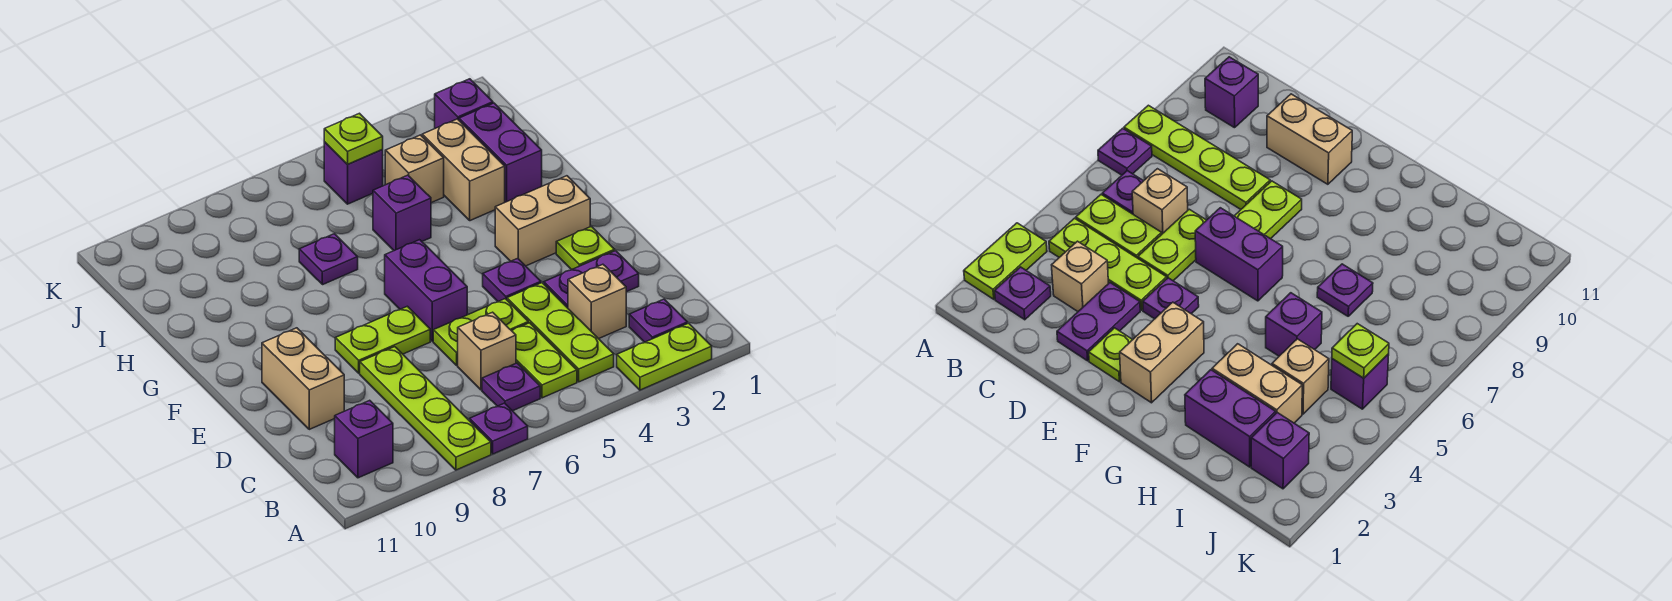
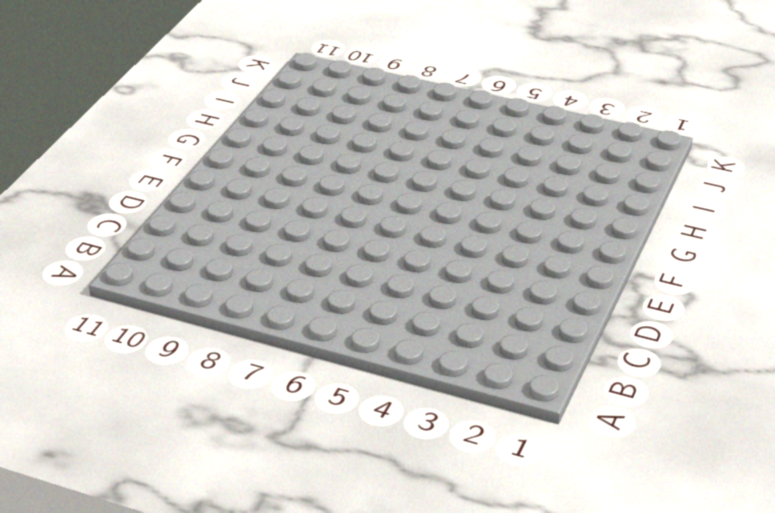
none -> lime 1x2 plate [617,323,712,390]
none -> purple 1x1 plate [470,403,528,454]
none -> lime 1x4 plate [360,347,491,470]

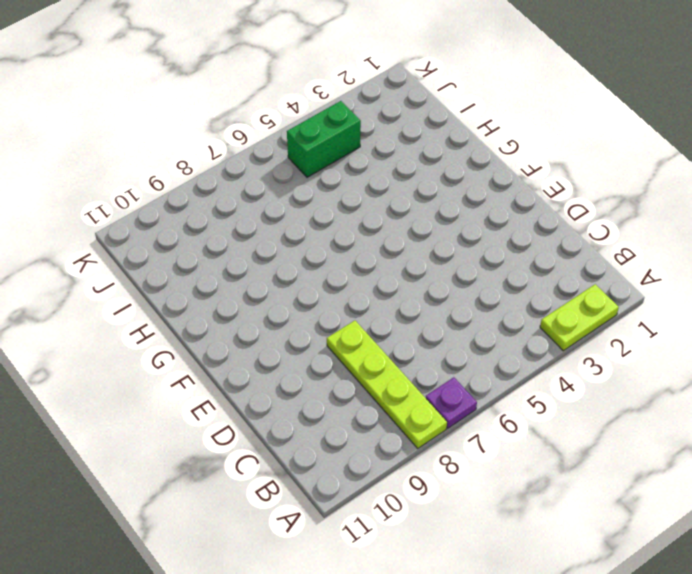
green 1x2 brick [287,101,361,177] -> purple 1x1 brick [324,142,383,204]
none -> purple 1x1 plate [629,299,687,342]
none -> lime 1x3 plate [507,283,614,382]
none -> lime 1x2 plate [512,323,577,398]

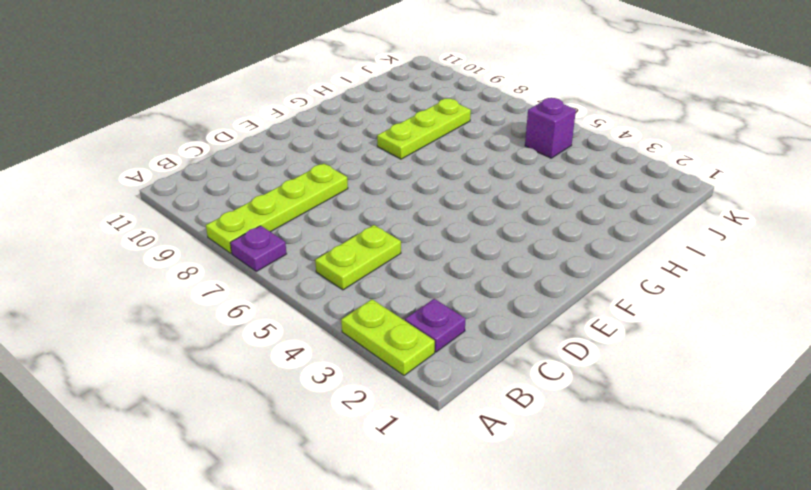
lime 1x3 plate [377,99,471,159] -> lime 1x3 plate moved to [507,283,614,382]
none -> purple 1x1 plate [482,363,540,411]
none -> purple 1x1 brick [335,400,393,478]
none -> tan 1x1 brick [568,264,626,339]

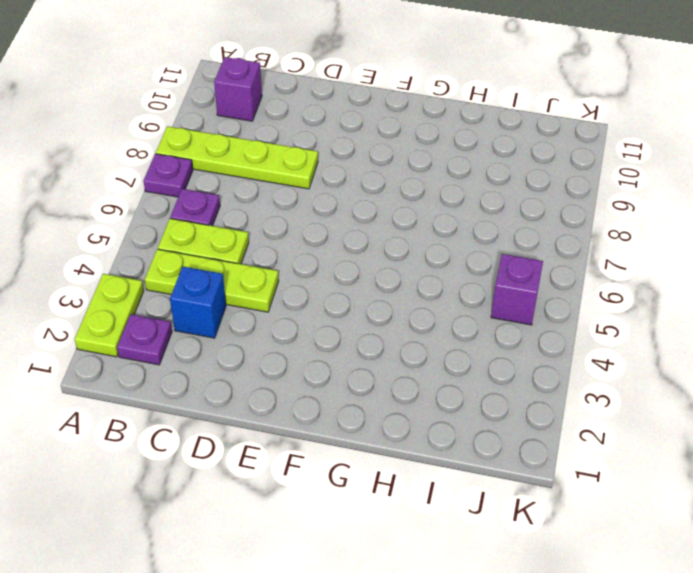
blue 1x1 brick [170,267,226,338] -> tan 1x1 brick [568,264,626,339]
none -> tan 1x1 brick [458,312,516,390]
none -> purple 1x2 plate [544,251,639,308]
none -> lime 1x2 plate [433,299,528,365]

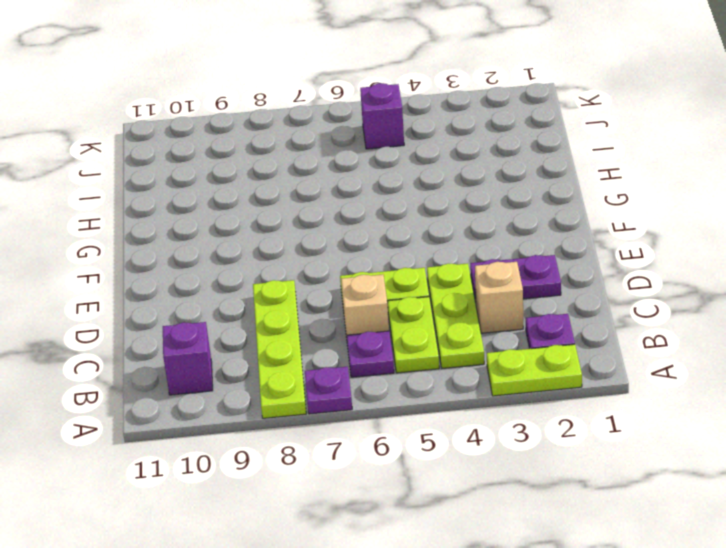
none -> tan 1x2 brick [262,328,344,429]
none -> lime 1x1 plate [556,226,615,270]
none -> purple 1x1 plate [483,258,541,301]

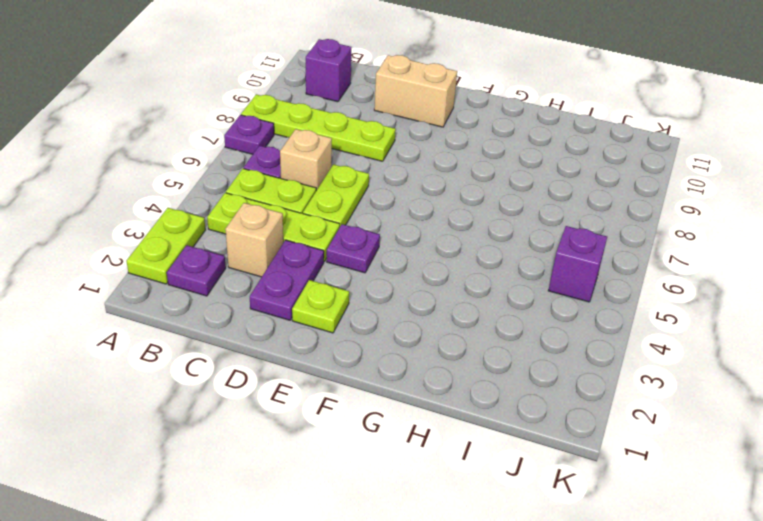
none -> purple 1x2 brick [385,240,467,341]
none -> lime 1x2 plate [335,306,430,373]
none -> tan 1x2 brick [495,176,590,266]

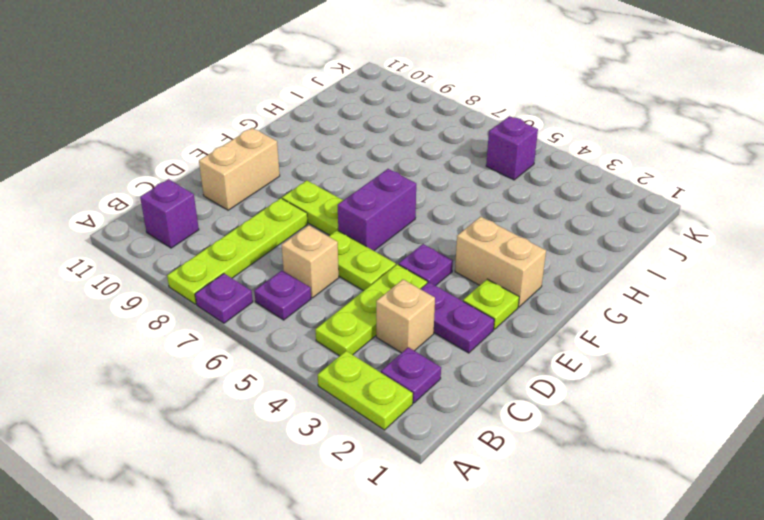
none -> lime 1x2 plate [512,323,577,398]
none -> purple 1x2 brick [459,103,542,202]
none -> tan 1x2 brick [422,119,505,221]

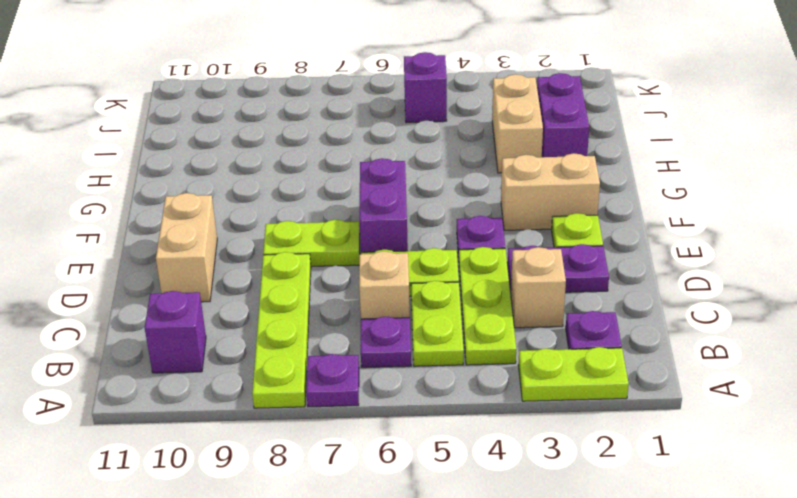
none -> purple 1x1 brick [373,175,431,251]
none -> purple 1x1 plate [299,234,358,285]
none -> tan 1x1 brick [385,135,444,203]

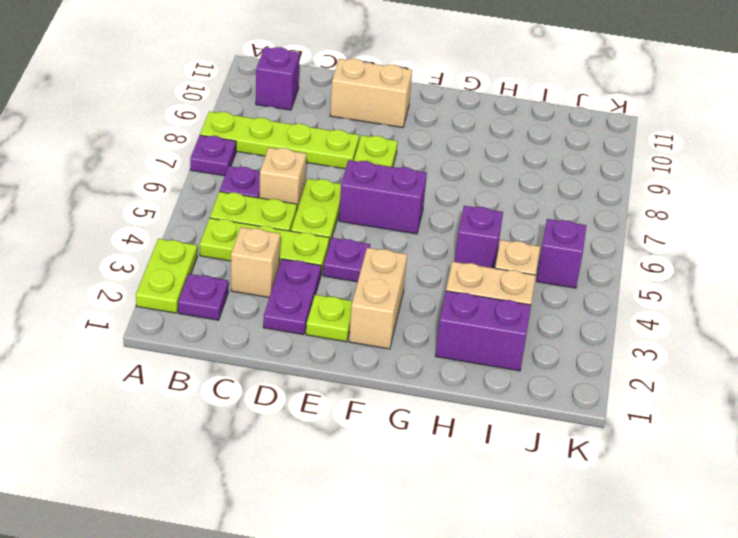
none -> purple 1x1 plate [299,234,358,285]
none -> purple 1x1 brick [435,79,493,128]
none -> lime 1x1 plate [324,113,383,165]

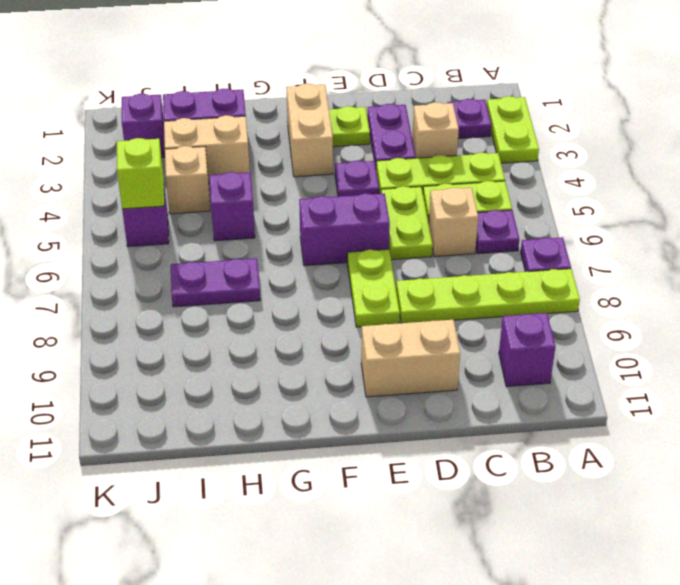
purple 1x2 plate [171,258,260,307] -> purple 1x1 plate [299,234,358,285]
lime 1x1 brick [117,138,164,209] -> lime 1x1 plate [324,113,383,165]

